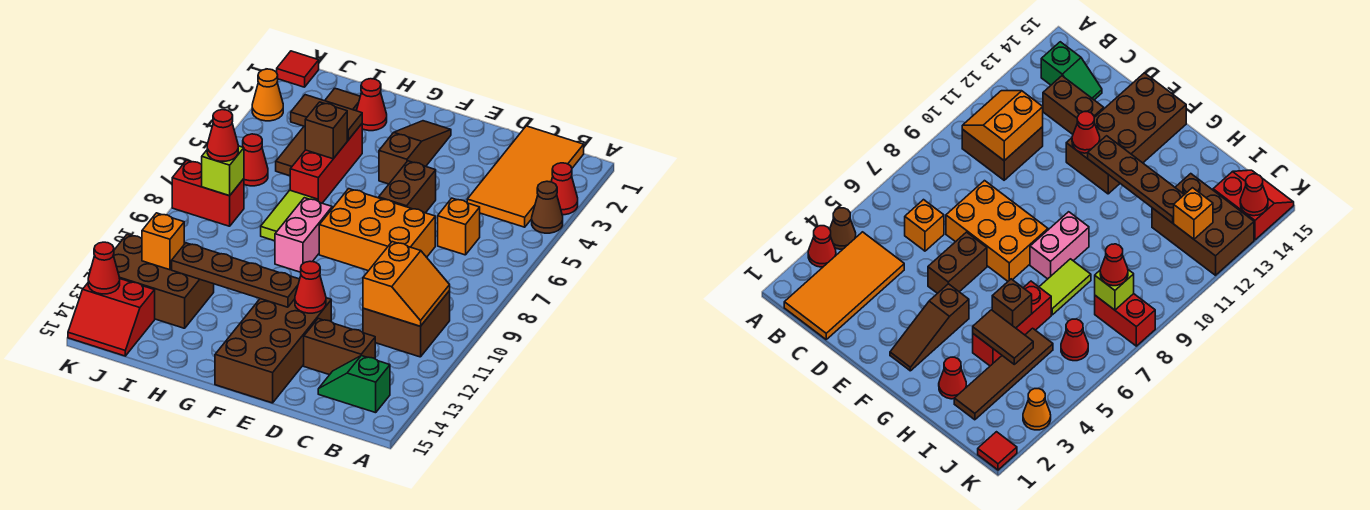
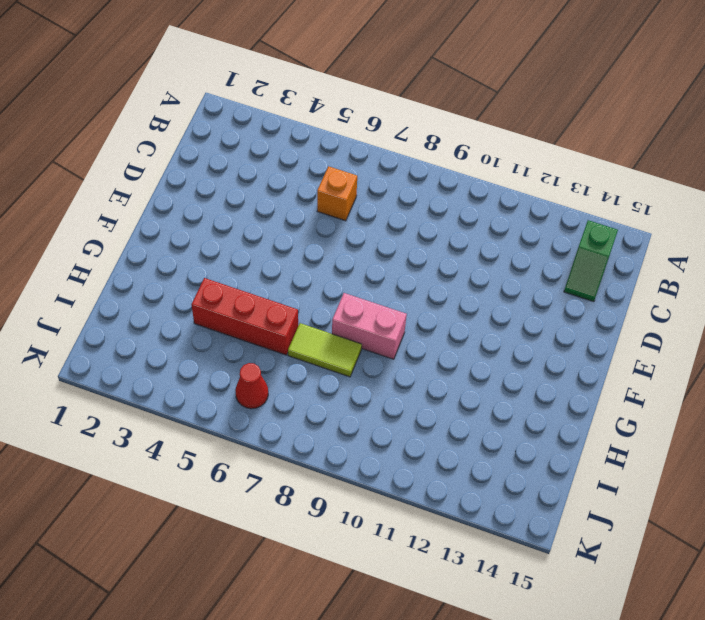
none -> red 1x1 cone [551,163,578,215]
none -> brown 1x1 cone [532,181,563,233]
none -> orange 2x4 tile [467,126,584,227]
none -> brown 2x2 brick [363,291,450,357]

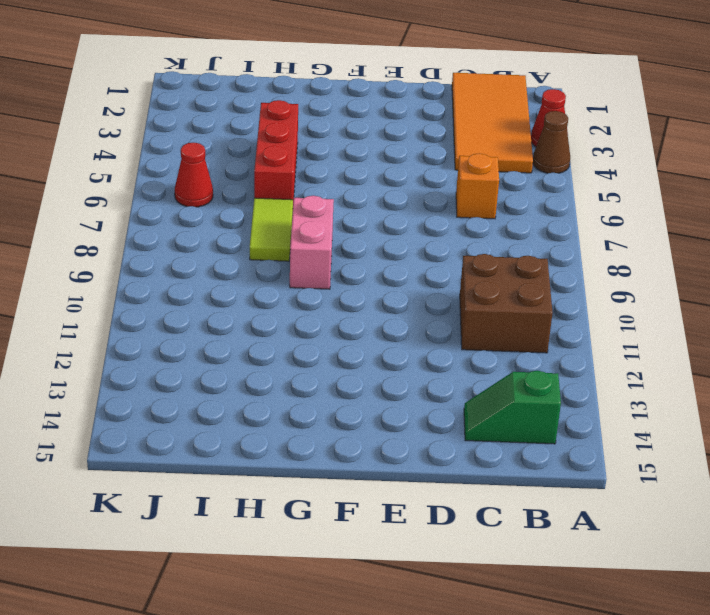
none -> brown 1x2 brick [304,319,375,375]
none -> orange 2x3 brick [319,189,435,271]
none -> brown 1x2 brick [379,161,436,213]
none -> brown 2x4 brick [215,298,331,403]

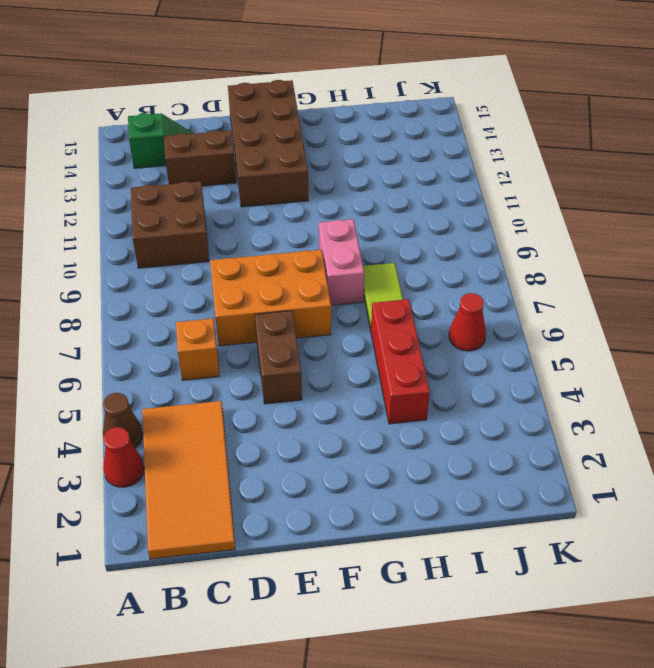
none -> brown 1x3 slope [379,121,451,184]
none -> red 1x1 cone [357,79,387,131]
none -> brown 1x4 tile [276,88,360,176]
none -> brown 2x3 brick [113,234,214,328]

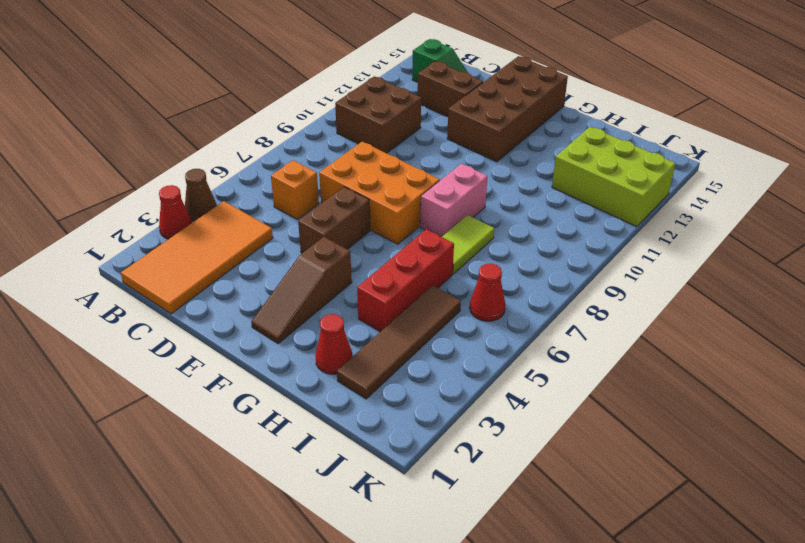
lime 2x3 brick [552,127,675,227] -> brown 2x3 brick [113,234,214,328]
none -> red 1x2 brick [172,160,244,226]
none -> red 2x2 slope [68,279,155,356]
none -> red 1x1 tile [277,51,319,87]
none -> orange 1x1 cone [252,69,283,121]

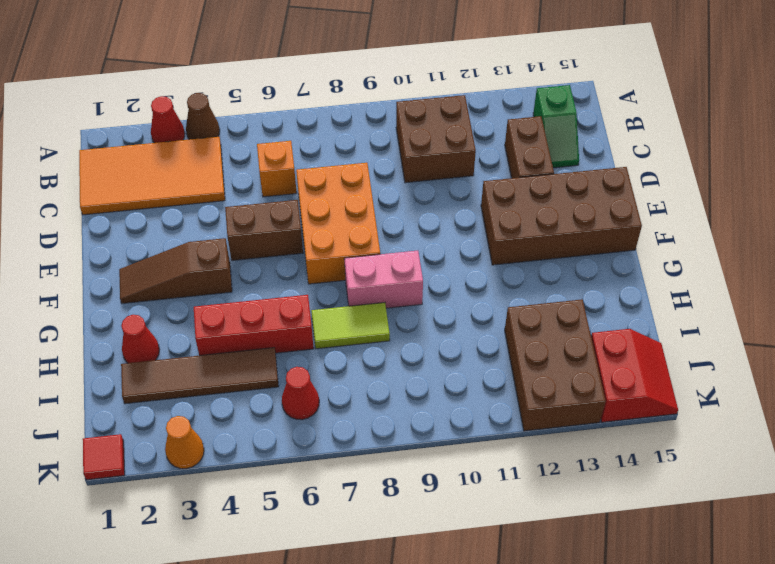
none -> red 1x2 brick [172,160,244,226]
none -> orange 2x2 slope [363,242,450,326]
none -> red 1x1 cone [295,261,326,313]
none -> brown 1x4 plate [172,243,300,307]

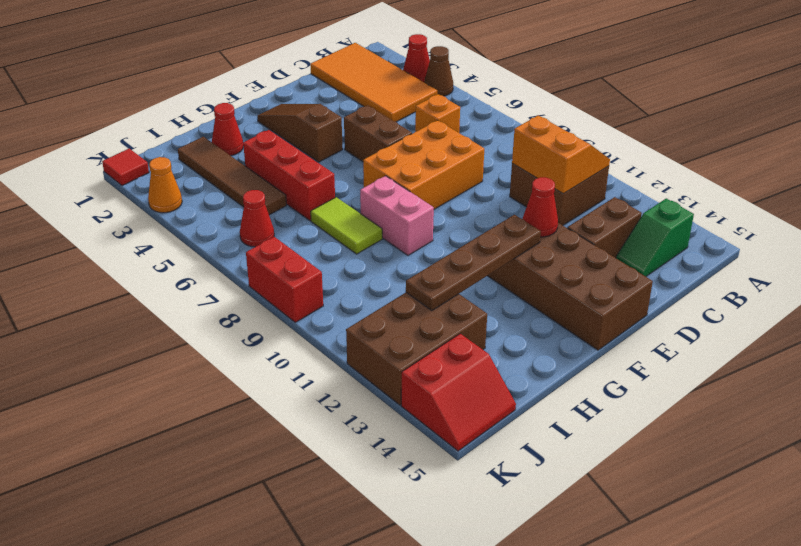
red 1x2 brick [246,237,323,322] -> red 1x2 brick turned to [172,160,244,226]
none -> brown 1x2 tile [291,95,362,140]
none -> brown 1x1 brick [305,102,347,159]
none -> lime 1x1 brick [202,146,244,196]
none -> orange 1x1 brick [142,213,184,270]

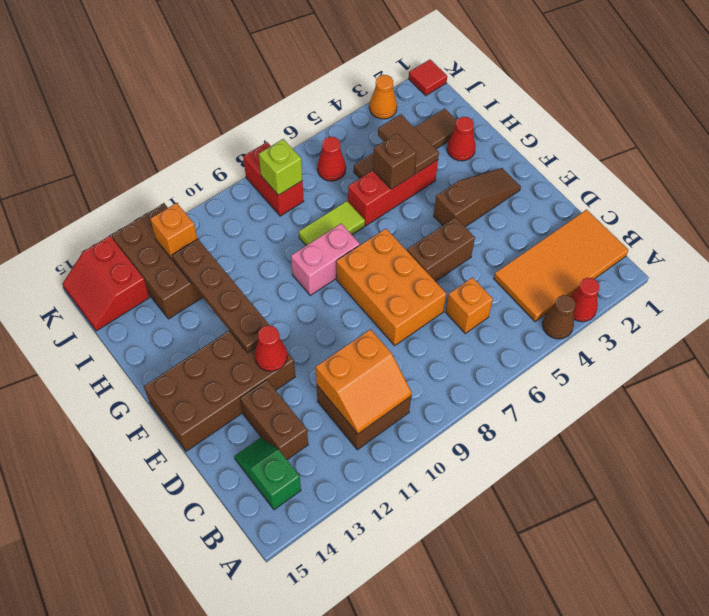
none -> red 1x1 cone [88,242,120,294]
none -> red 1x1 cone [207,110,238,161]

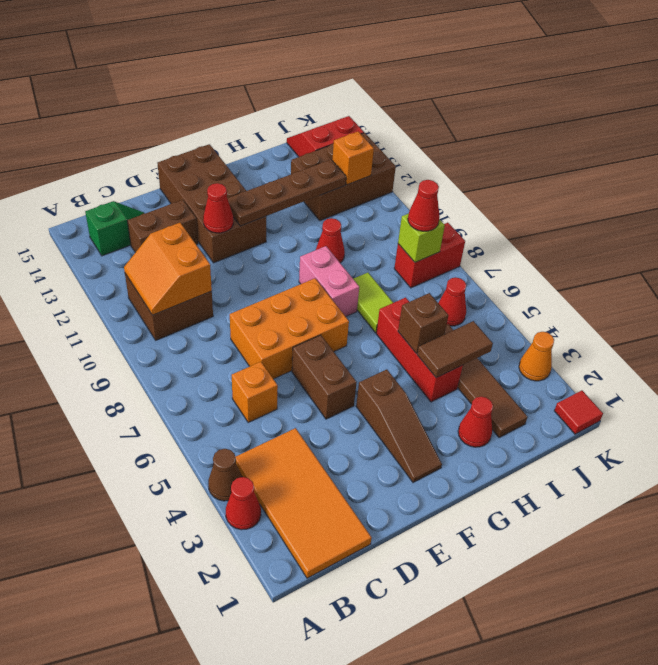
red 1x1 cone [316,218,345,263] -> red 1x1 cone moved to [88,242,120,294]

